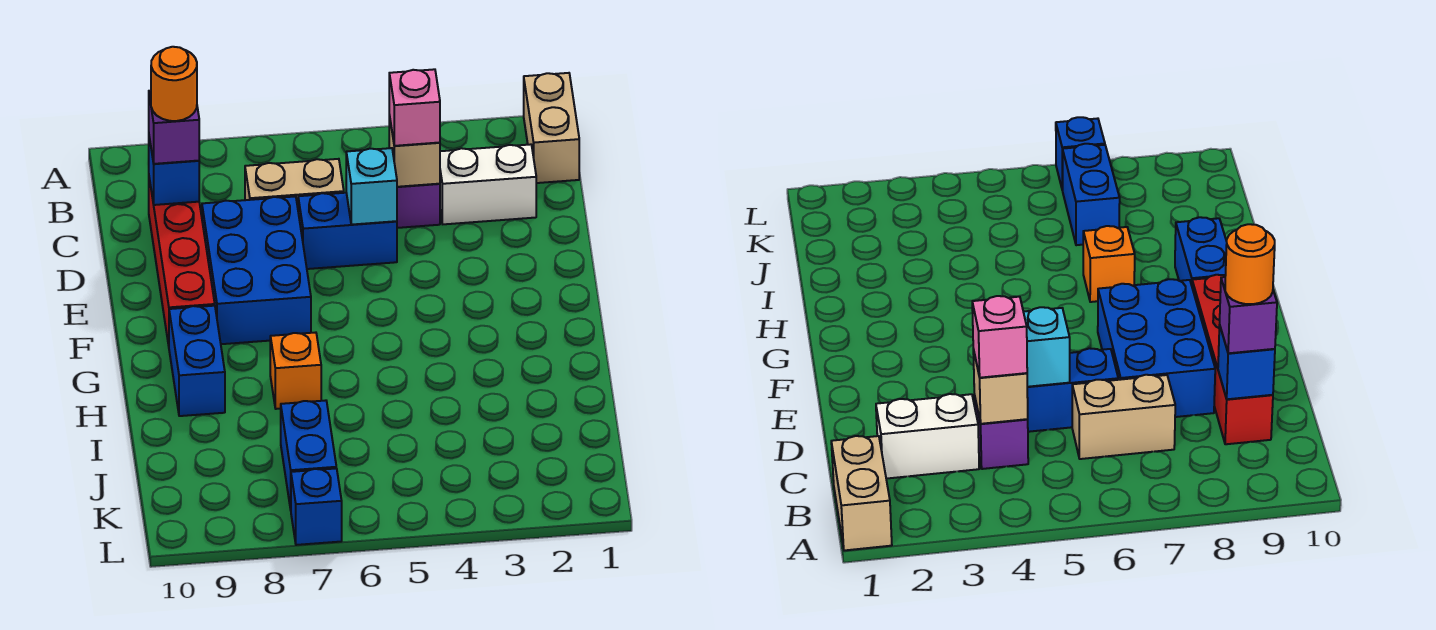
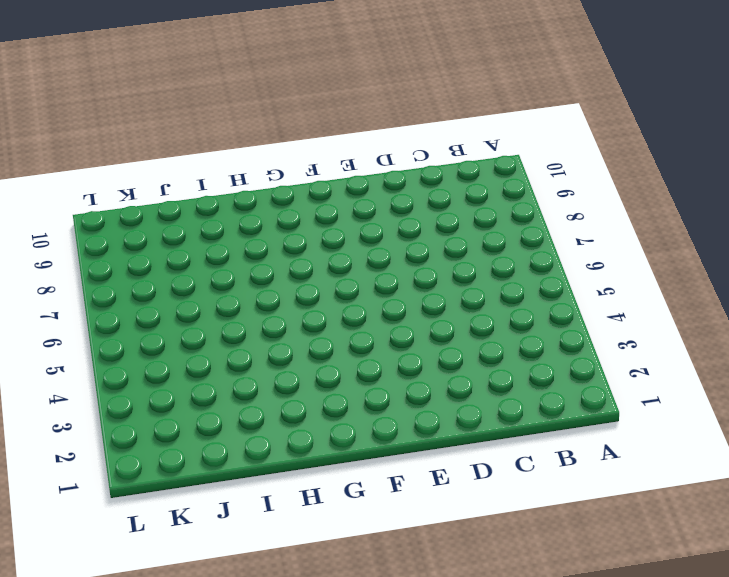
none -> tan 1x2 brick [524,73,579,183]
none -> white 1x2 brick [440,144,536,224]
none -> purple 1x1 brick [397,184,440,228]

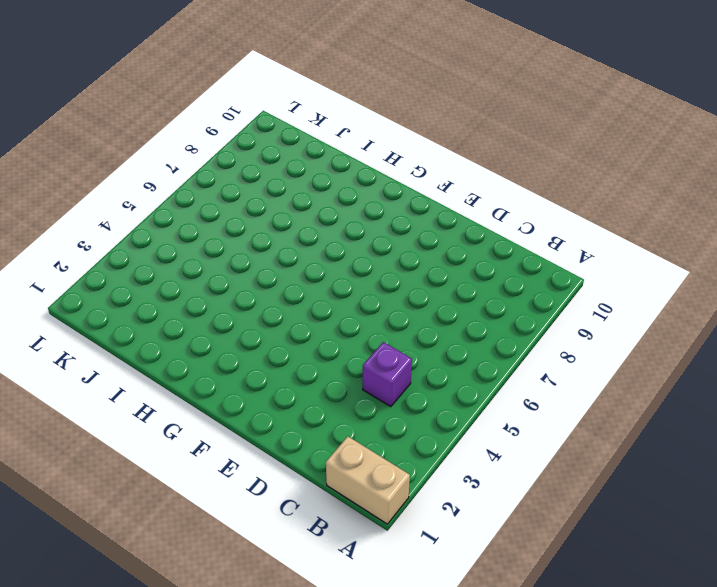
none -> white 1x2 brick [440,144,536,224]
none -> tan 1x2 brick [245,159,344,207]
none -> red 1x4 brick [149,178,215,346]

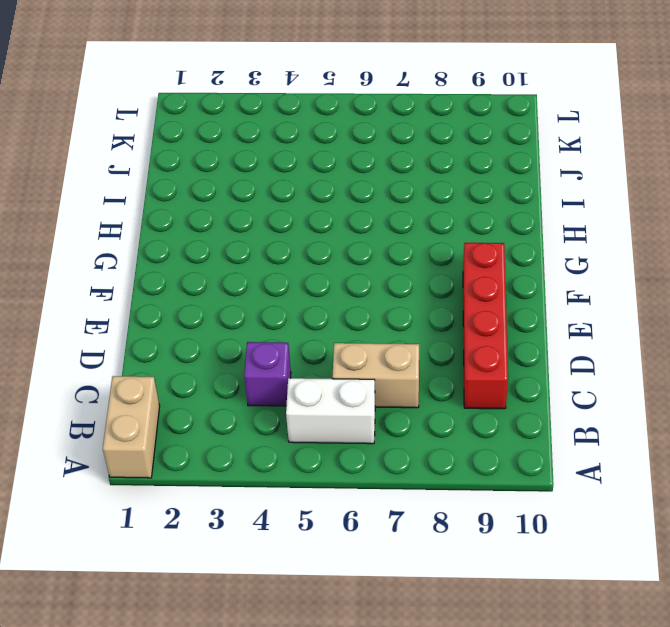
white 1x2 brick [286,378,375,444] -> white 1x2 brick moved to [440,144,536,224]
none -> blue 1x2 brick [298,193,397,269]
none -> blue 2x3 brick [202,196,311,344]
none -> blue 1x2 brick [169,306,225,416]

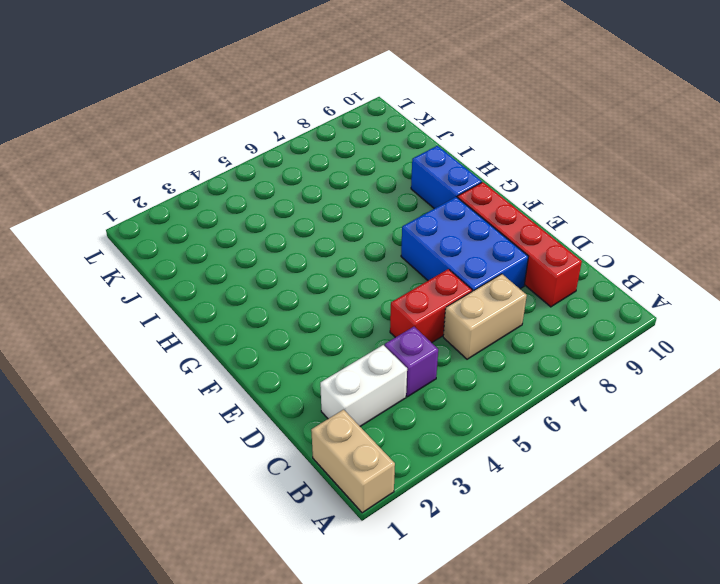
red 1x2 brick [390,269,472,343] -> blue 1x2 brick [298,193,397,269]
none -> orange 1x1 brick [270,332,321,409]
none -> blue 1x2 brick [281,400,336,510]
none -> blue 1x1 brick [291,468,342,545]

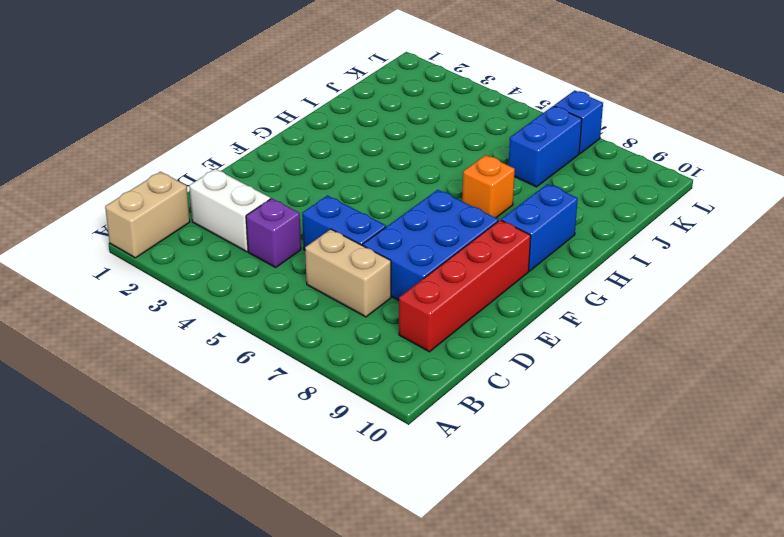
none -> tan 1x1 brick [389,115,440,187]
none -> blue 1x1 brick [149,137,199,205]
none -> cyan 1x1 brick [346,148,397,225]

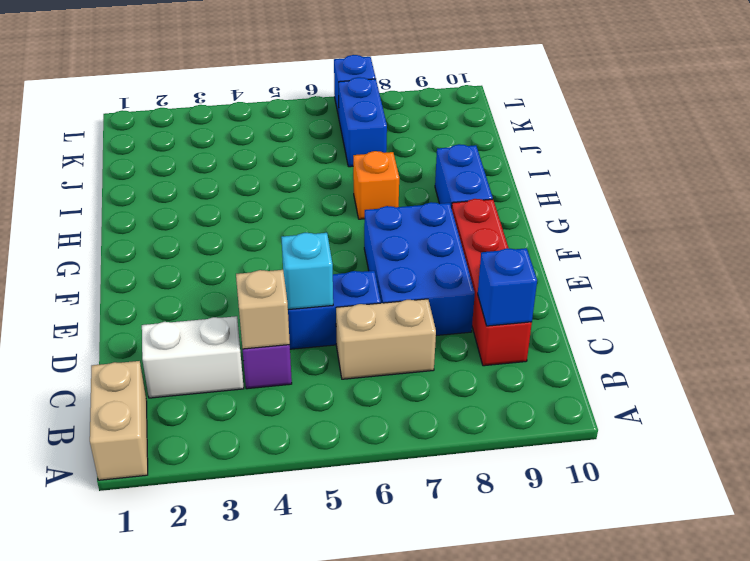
none -> pink 1x1 brick [389,69,440,146]
none -> purple 1x1 brick [149,91,199,164]
none -> orange 1x1 round brick [151,47,197,121]

